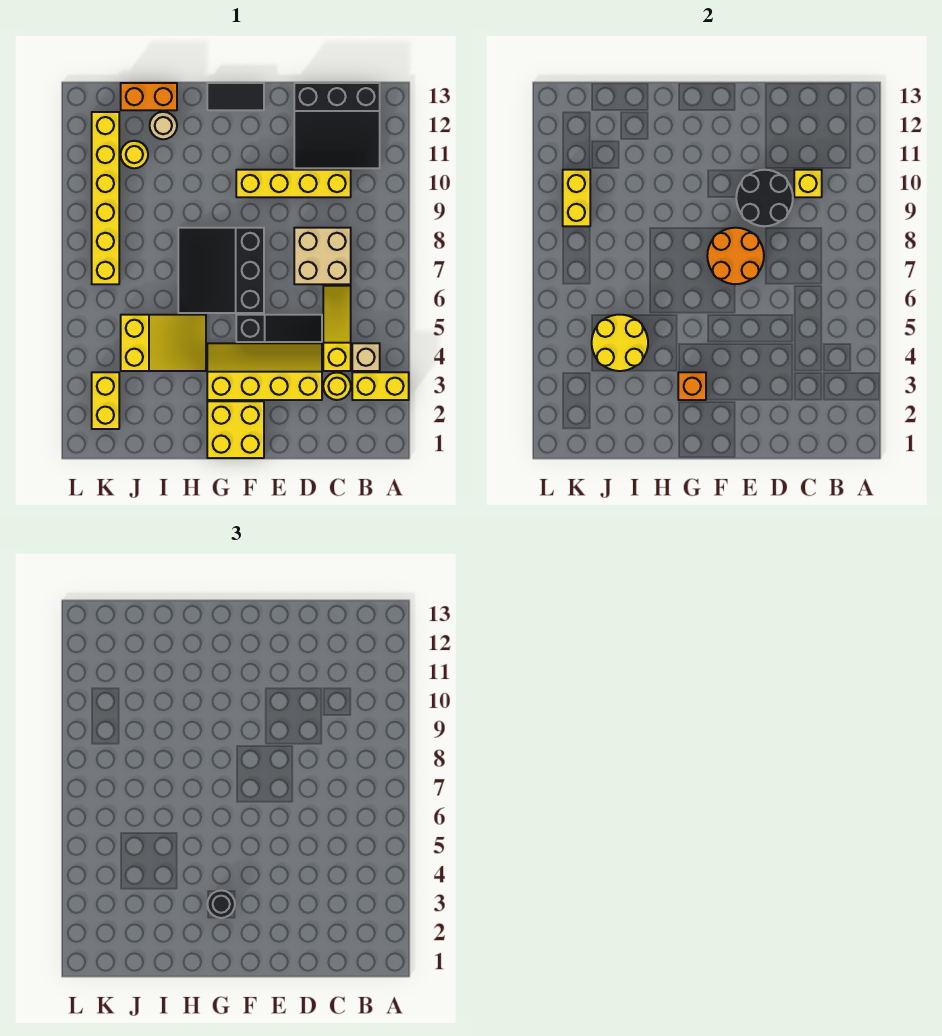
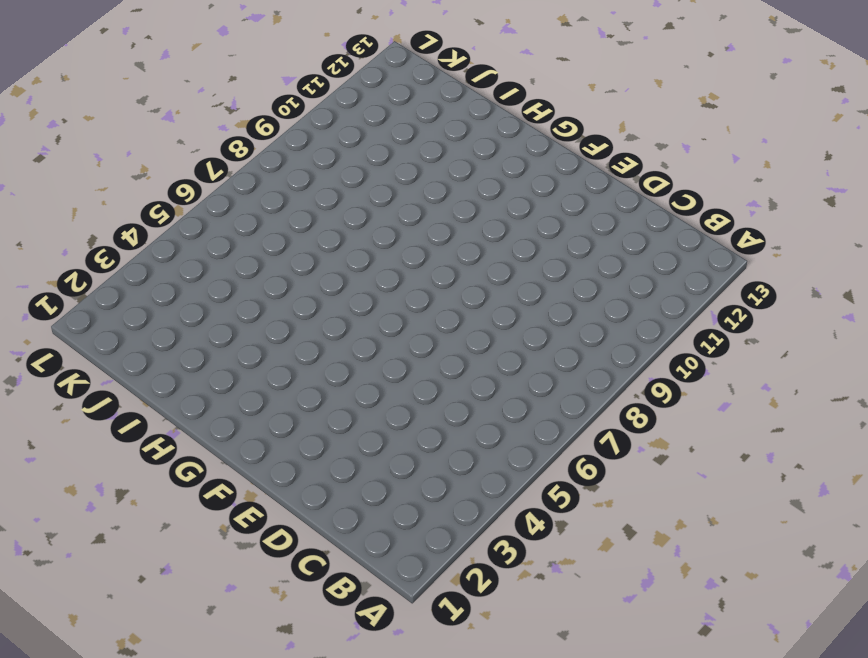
none -> yellow 1x2 brick [352,372,409,400]
none -> tan 1x1 brick [352,343,380,371]
none -> black 3x3 slope [294,83,380,168]

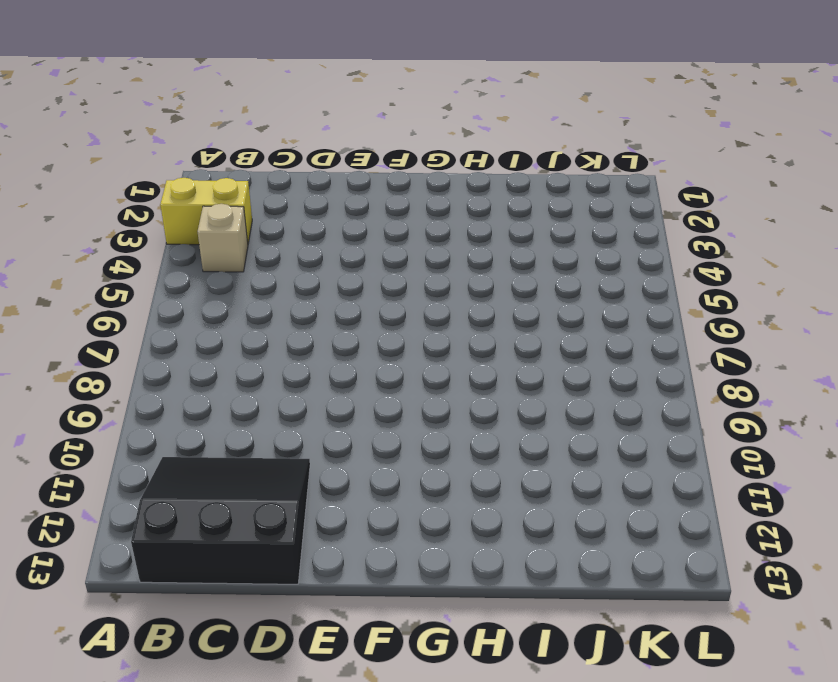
none -> yellow 1x1 round brick [323,373,351,400]
none -> yellow 1x3 slope [323,286,351,371]
none -> tan 2x2 brick [294,228,351,284]

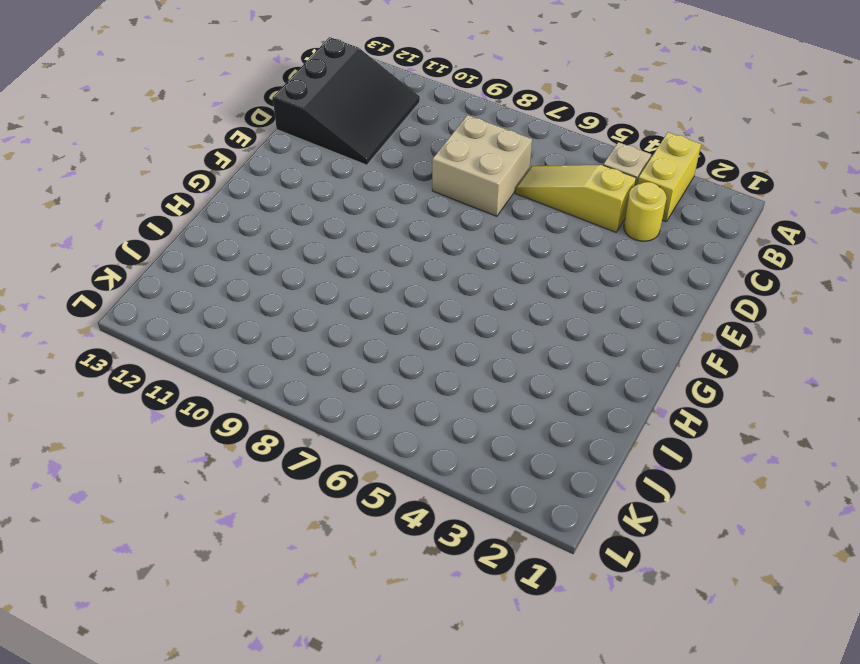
none -> yellow 1x4 brick [236,170,351,197]
none -> yellow 2x4 slope [207,343,322,400]
none -> black 1x3 slope [236,315,322,342]

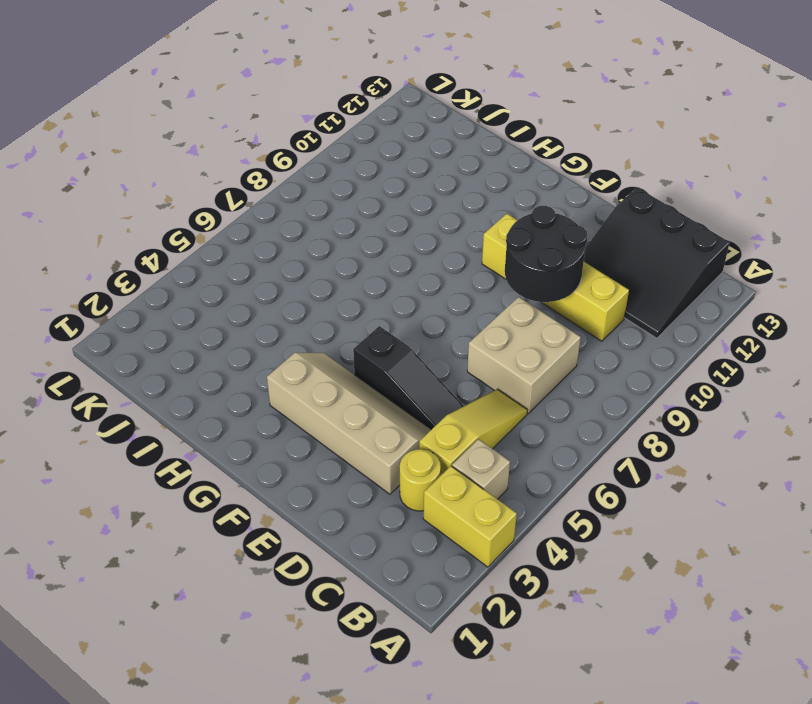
tan 2x4 slope [267,353,431,494] -> yellow 2x4 slope [207,343,322,400]
none -> yellow 2x2 brick [207,401,264,458]
none -> black 3x3 slope [178,228,264,313]
none -> black 1x2 tile [207,83,264,110]

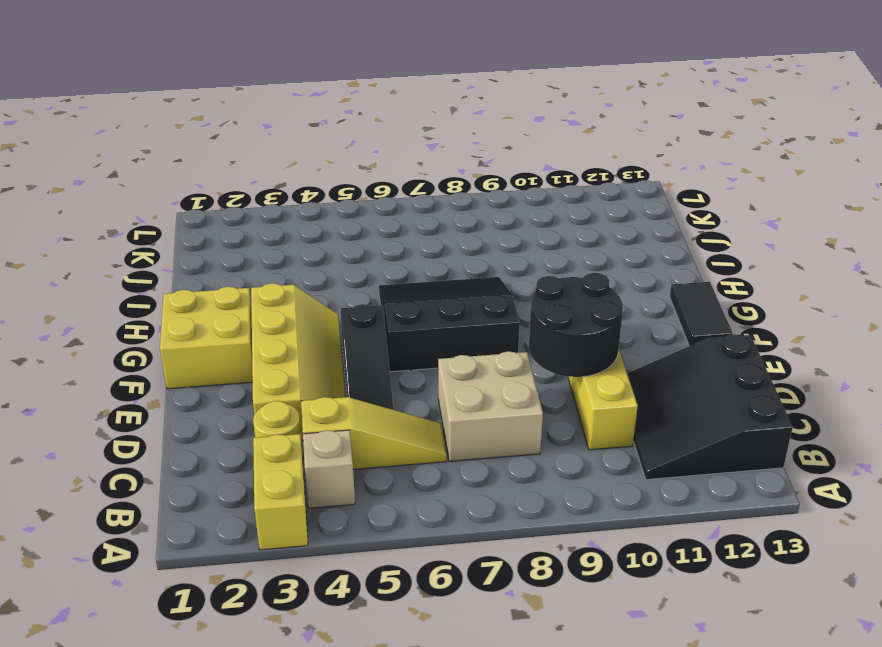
none -> yellow 2x3 slope [121,315,206,371]
none -> tan 1x1 round brick [150,112,177,139]
none -> orange 1x2 brick [121,83,177,110]

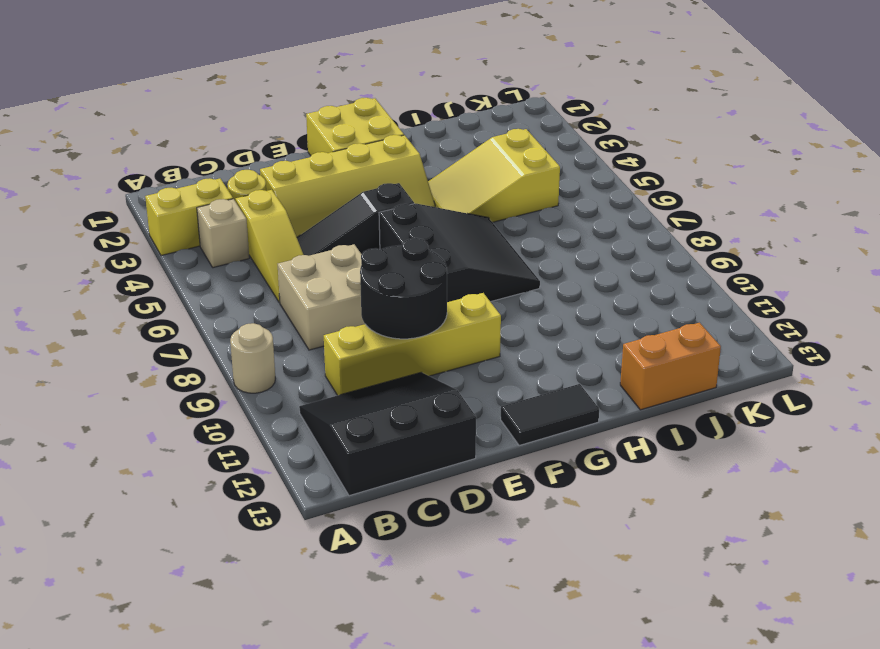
tan 1x1 round brick [230,323,276,393] -> tan 1x1 round brick moved to [150,112,177,139]
none -> yellow 1x1 round brick [121,141,148,168]
none -> yellow 1x2 brick [92,372,119,429]
none -> yellow 1x6 brick [92,112,119,284]

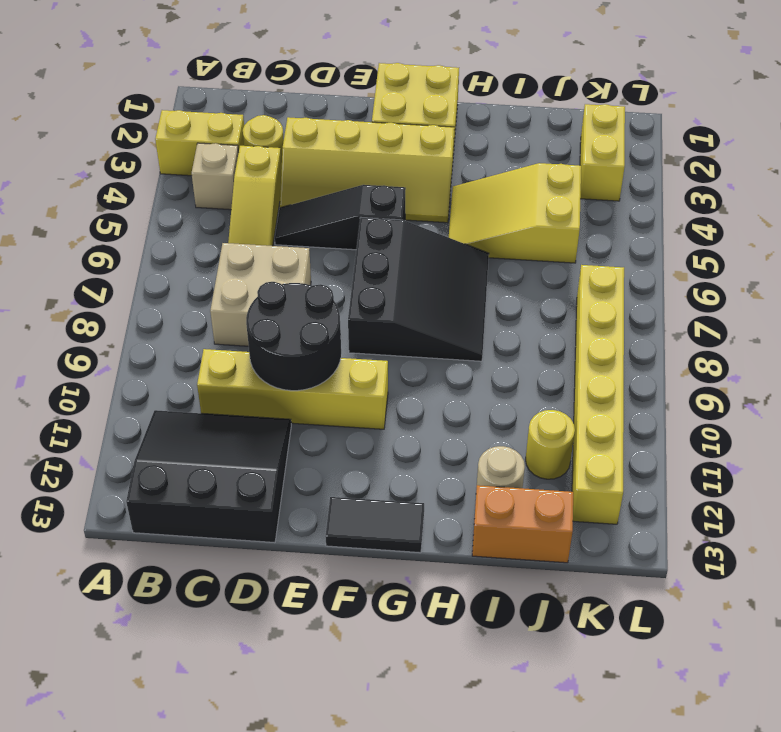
none -> yellow 1x1 brick [794,170,822,197]
none -> orange 2x2 round brick [707,228,764,284]
none -> orange 1x1 brick [678,372,706,400]

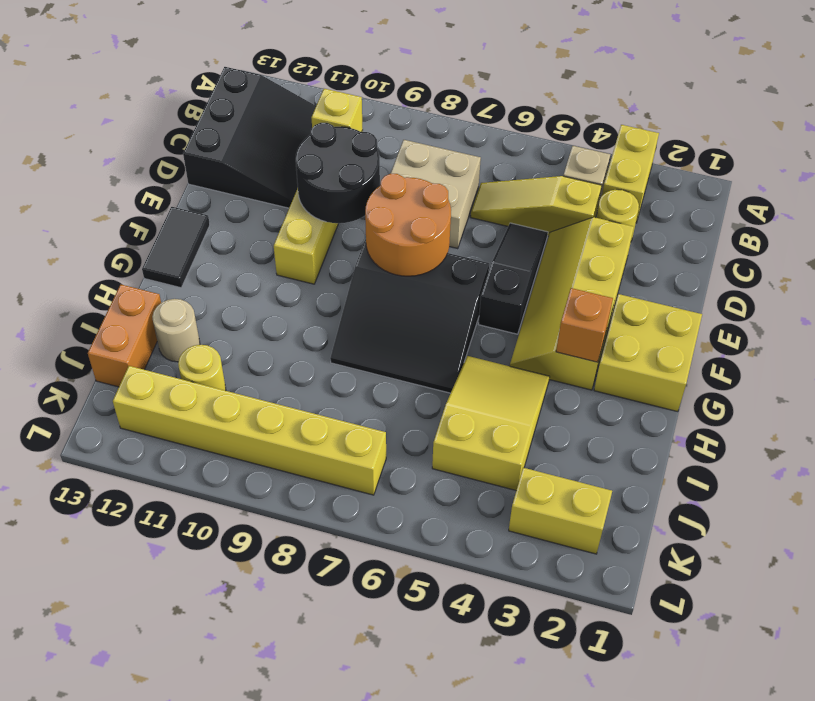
none -> yellow 2x2 round brick [592,315,648,371]
none -> yellow 1x2 brick [563,170,590,226]
none -> black 1x1 round brick [207,890,235,918]

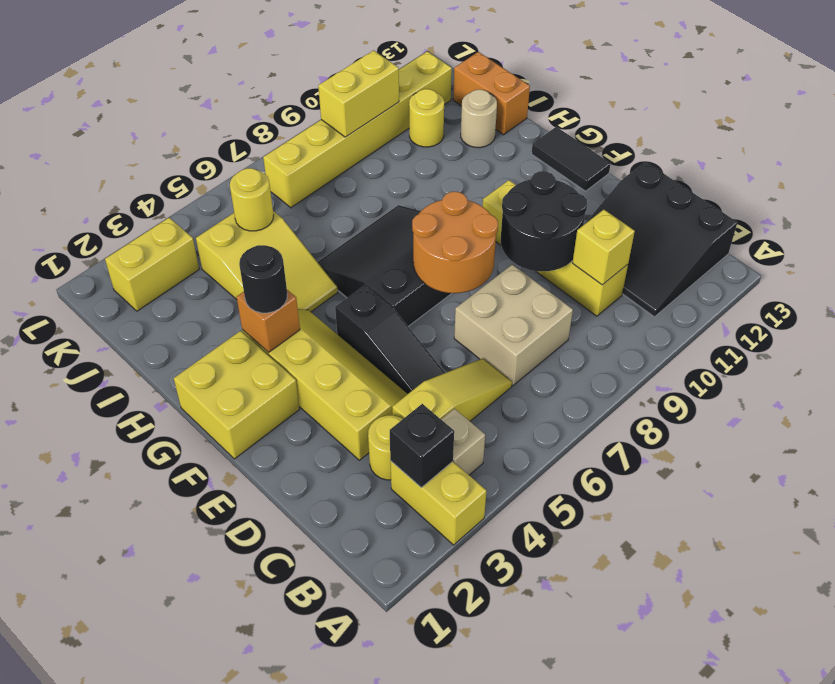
black 1x1 brick [390,404,454,487] -> none
yellow 1x1 round brick [230,168,273,231] -> yellow 2x2 round brick [592,315,648,371]

